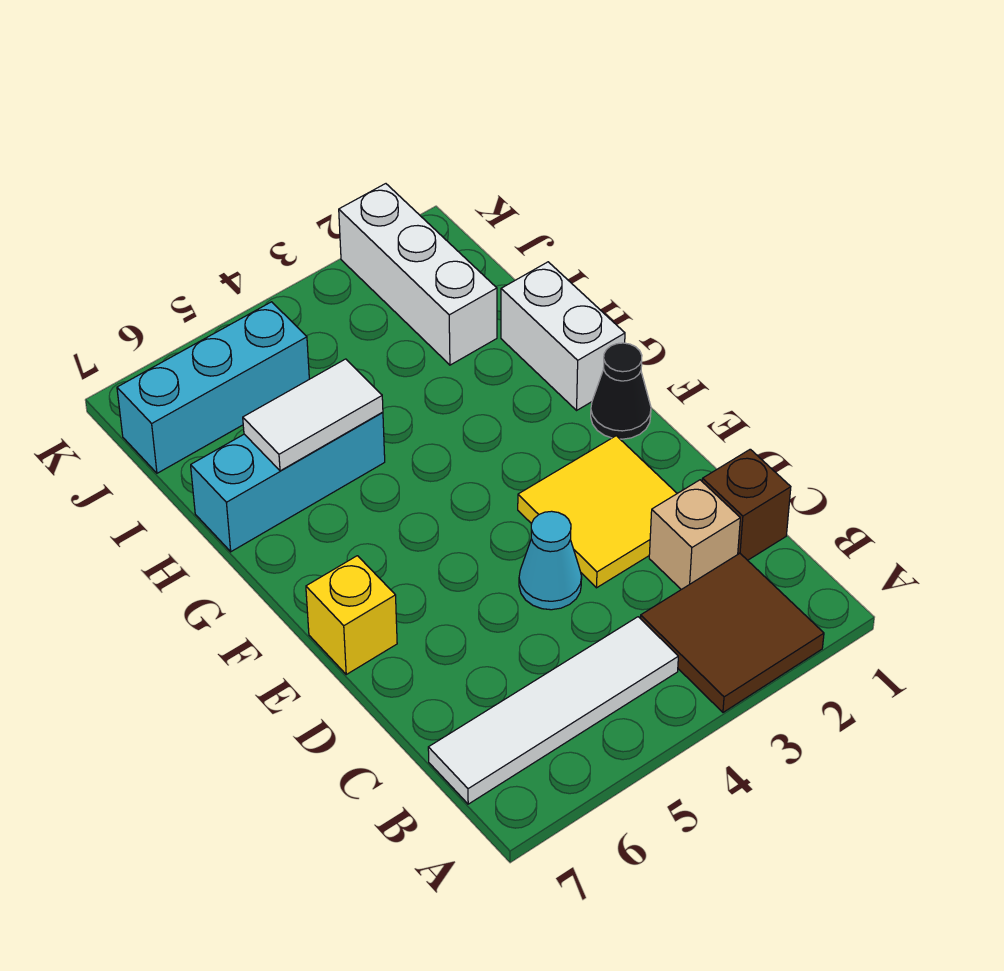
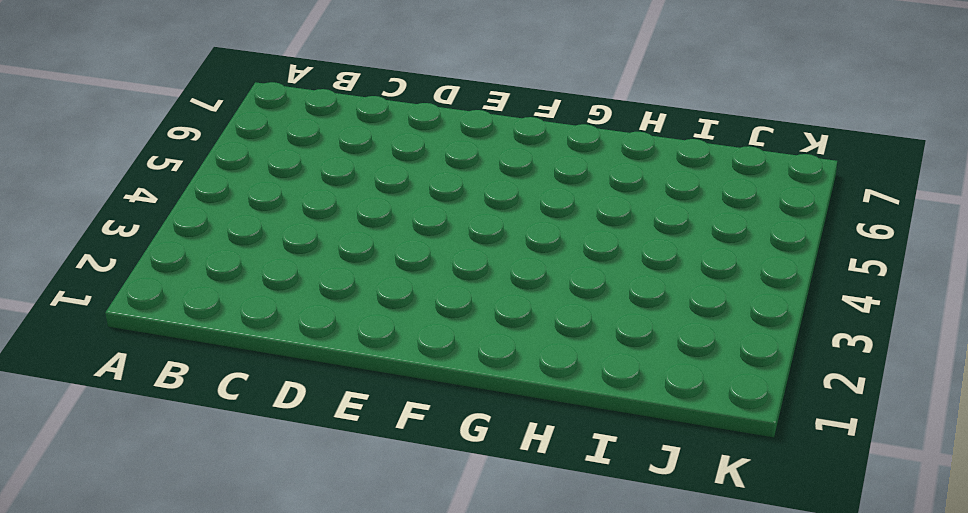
none -> brown 2x2 tile [640,553,824,712]
none -> white 1x4 tile [428,617,678,804]
none -> brown 1x1 brick [702,449,791,560]

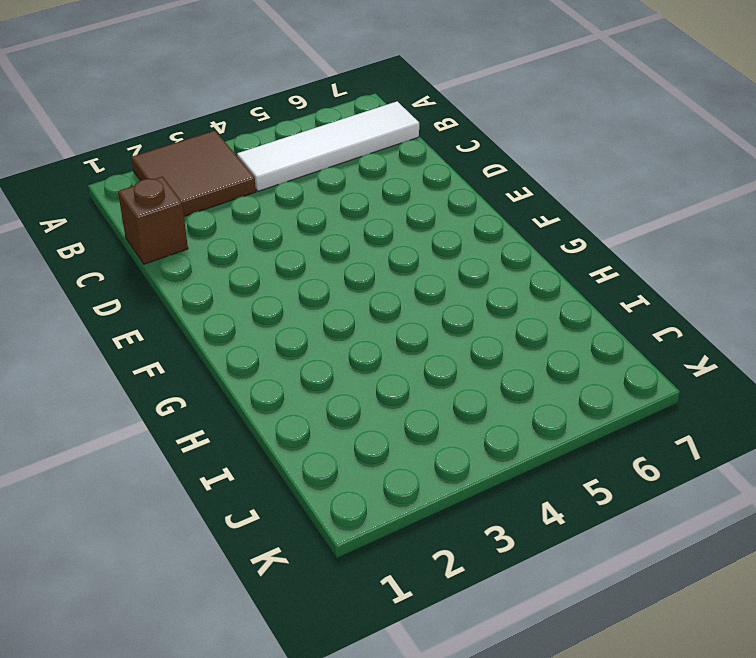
none -> tan 1x1 brick [649,480,740,590]
none -> yellow 2x2 tile [518,436,677,588]
none -> cyan 1x1 cone [519,511,582,610]

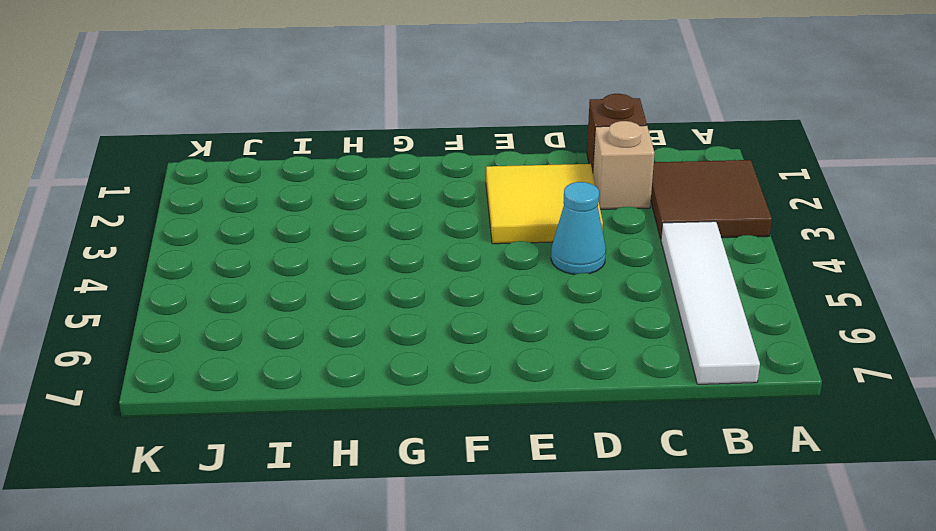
none -> yellow 1x1 brick [306,556,397,674]
none -> black 1x1 cone [591,343,651,439]
none -> white 1x2 brick [501,262,625,410]

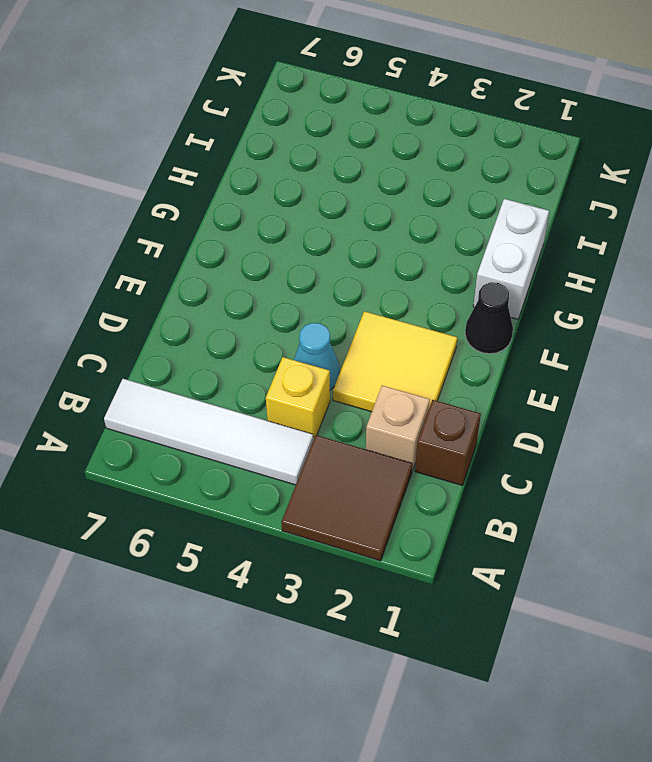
yellow 1x1 brick [266,357,330,440] -> yellow 1x1 brick moved to [306,556,397,674]
none -> cyan 1x3 brick [191,412,385,552]
none -> white 1x3 brick [339,184,497,365]
none -> cyan 1x3 brick [117,302,309,473]

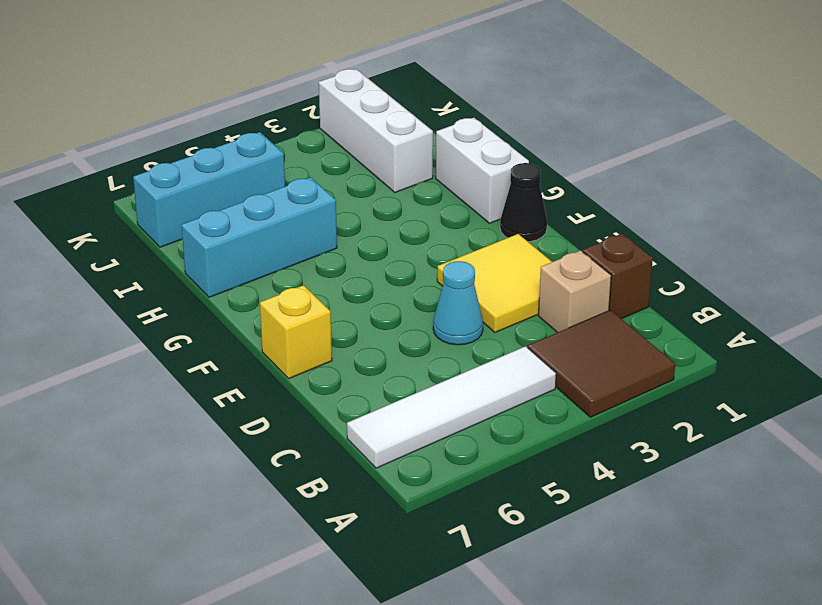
none -> white 1x2 tile [243,359,383,471]

